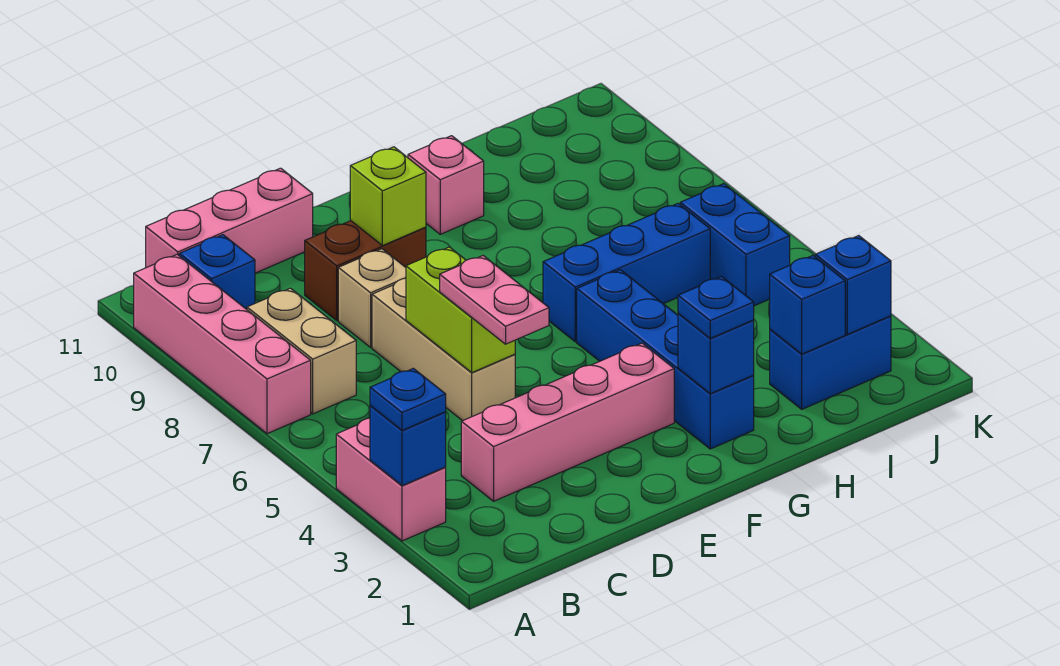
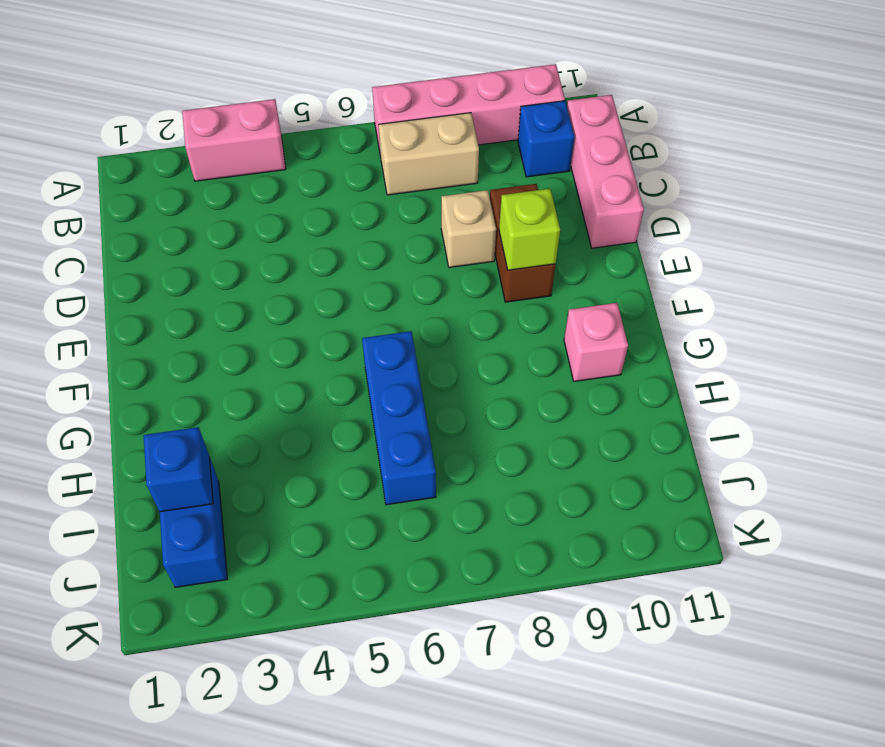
none -> pink 1x4 brick [461,343,674,501]
none -> tan 1x3 brick [372,278,515,421]
none -> blue 1x4 brick [577,270,754,449]

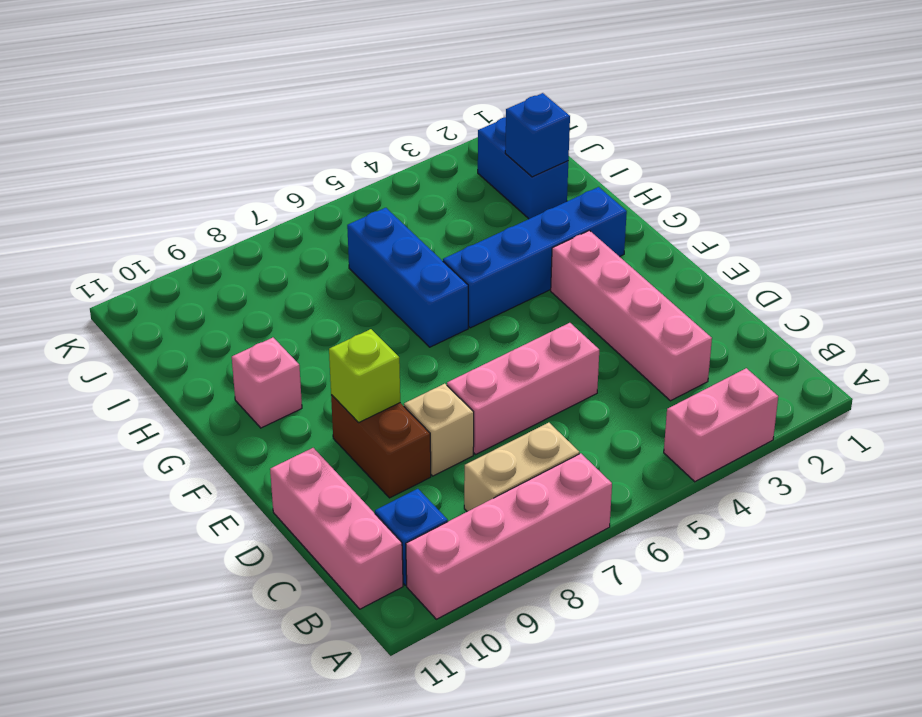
pink 1x3 brick [447,323,599,455] -> tan 1x3 brick [372,278,515,421]
none -> blue 1x2 brick [680,184,790,306]
none -> blue 1x1 brick [370,406,446,486]
none -> lime 1x2 brick [406,247,515,373]

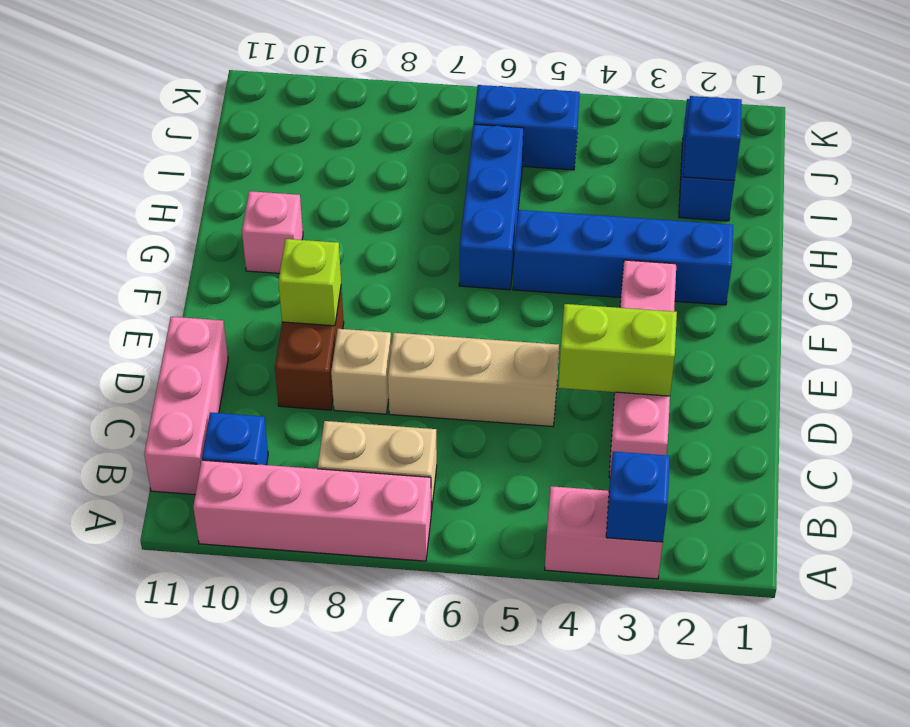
lime 1x2 brick [558,304,677,396] -> lime 1x2 brick moved to [406,247,515,373]
none -> blue 1x1 brick [678,314,754,394]
none -> blue 1x1 brick [815,236,891,334]
none -> blue 1x1 plate [370,368,446,430]

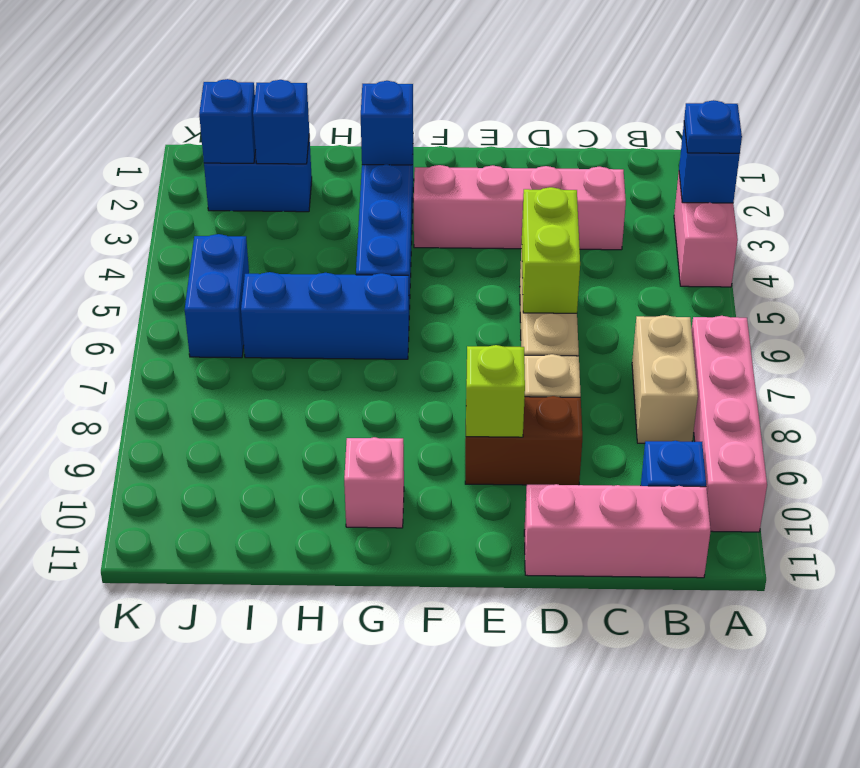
none -> pink 1x2 plate [440,256,549,344]
none -> blue 1x1 plate [678,277,754,338]

